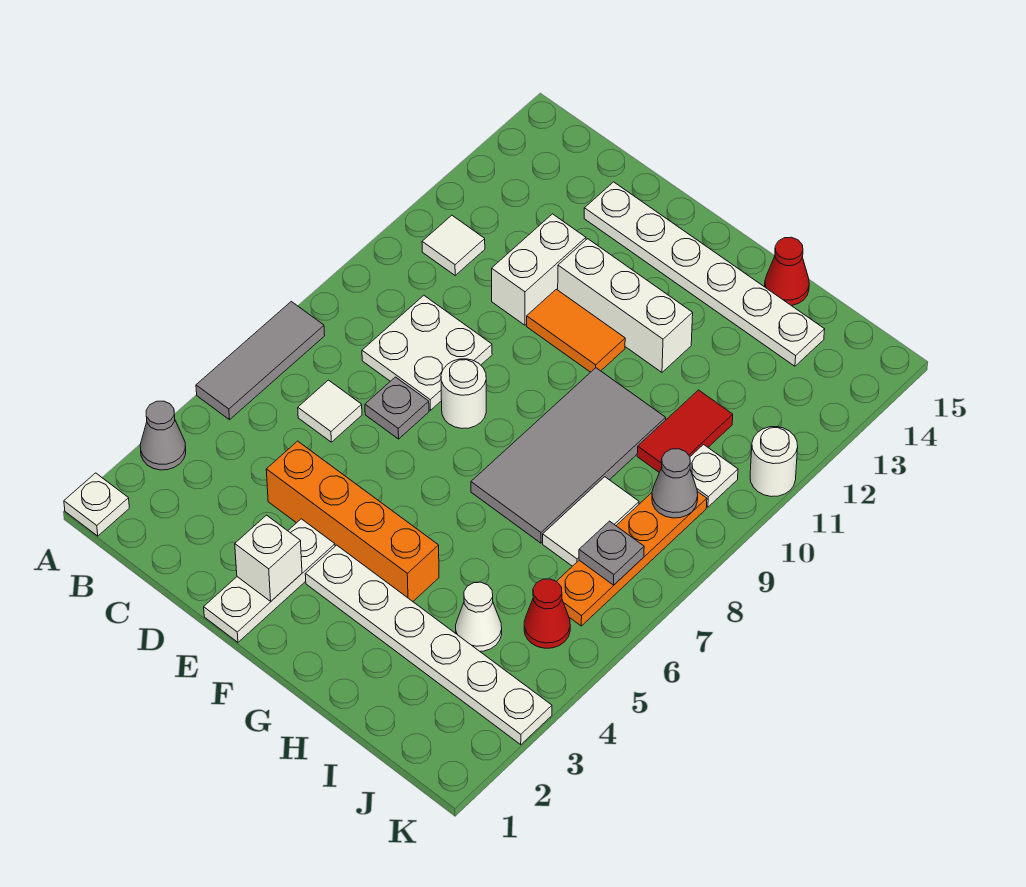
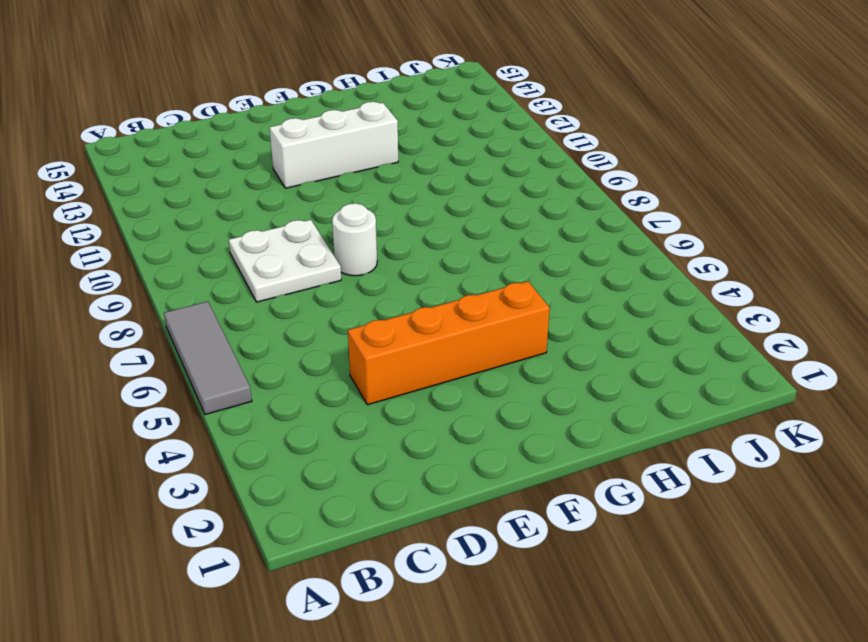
none -> white 1x1 plate [64,473,129,536]
none -> grey 1x1 cone [140,401,186,470]
none -> white 1x1 tile [422,215,485,275]

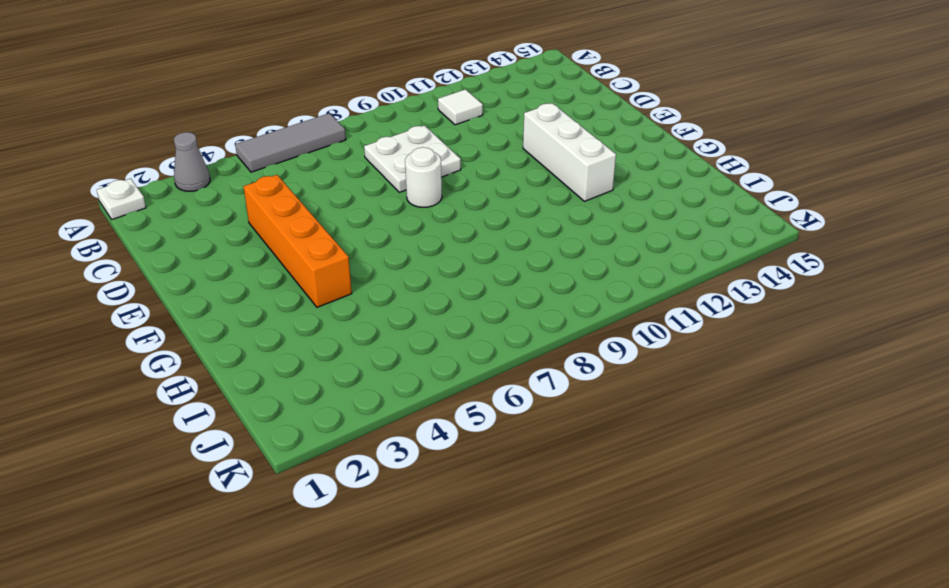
none -> white 1x1 tile [298,380,362,442]
none -> grey 1x1 plate [365,377,429,439]
none -> white 1x2 brick [492,214,586,325]

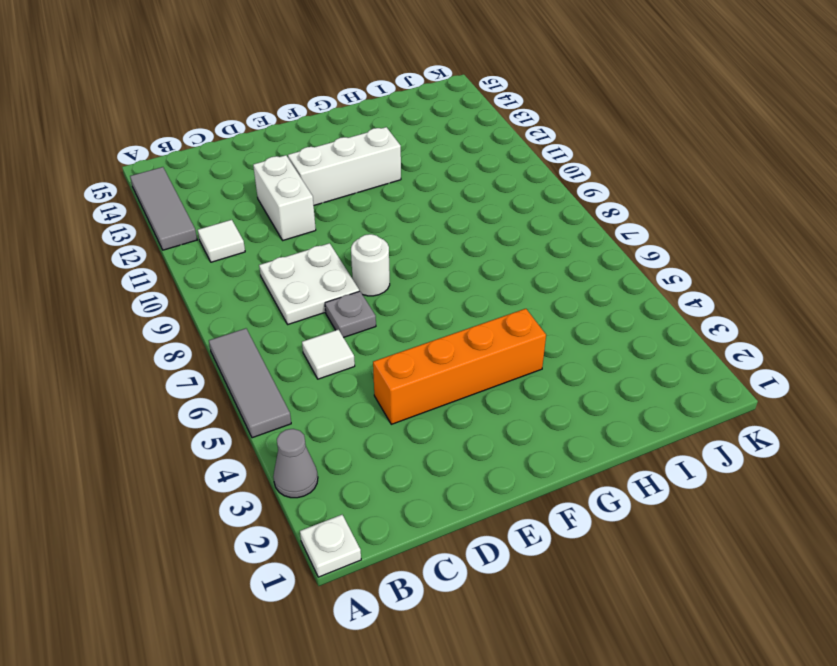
grey 1x3 tile [130,167,197,250] -> none
none -> white 1x6 plate [584,182,825,366]
none -> white 1x3 plate [204,519,335,642]
none -> orange 1x2 tile [527,289,625,372]

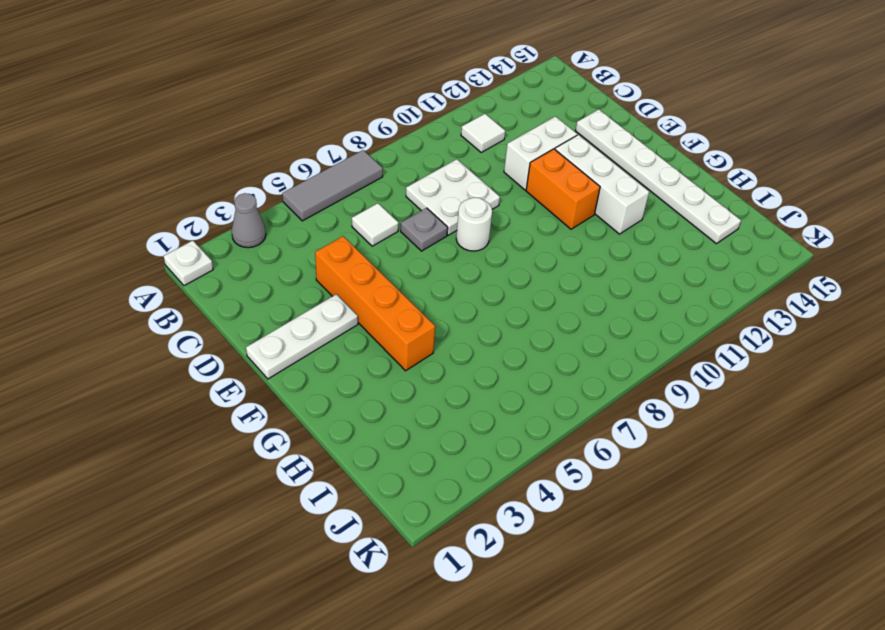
orange 1x2 brick [526,149,600,229] -> orange 1x2 tile [527,289,625,372]
none -> white 1x6 plate [305,545,552,745]
none -> grey 2x4 tile [471,368,666,543]
none -> red 1x1 cone [765,237,809,306]

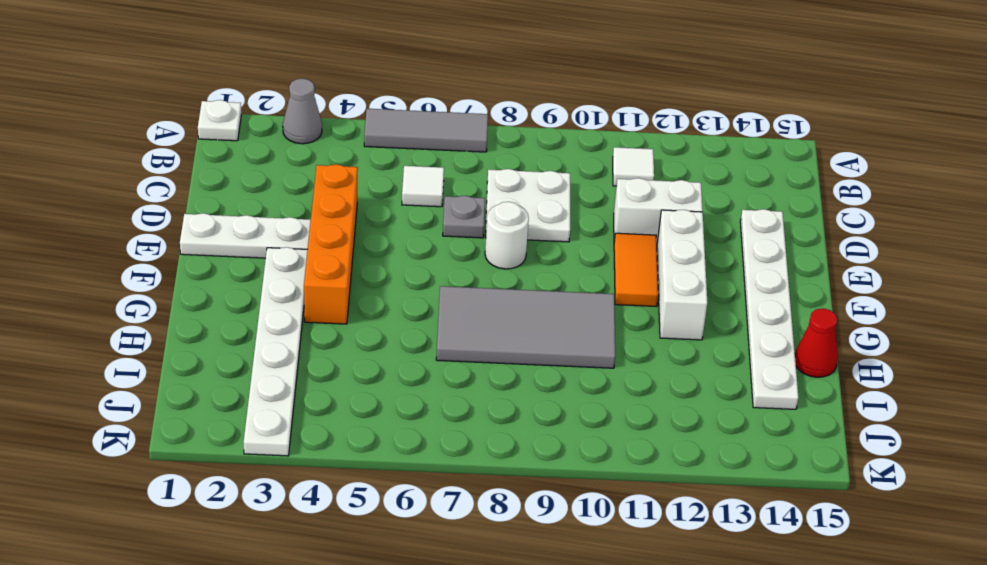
none -> white 1x1 cone [456,582,502,651]
none -> white 1x2 tile [543,477,639,566]
none -> red 1x2 tile [637,390,733,472]

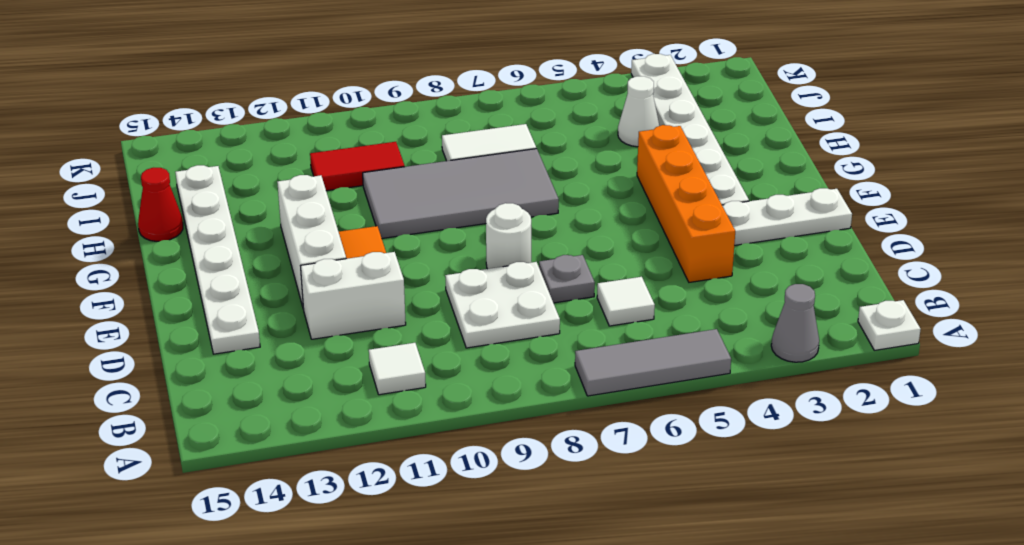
none -> red 1x1 cone [524,579,570,648]
none -> orange 1x4 plate [557,491,707,626]
none -> white 1x1 plate [690,445,738,507]

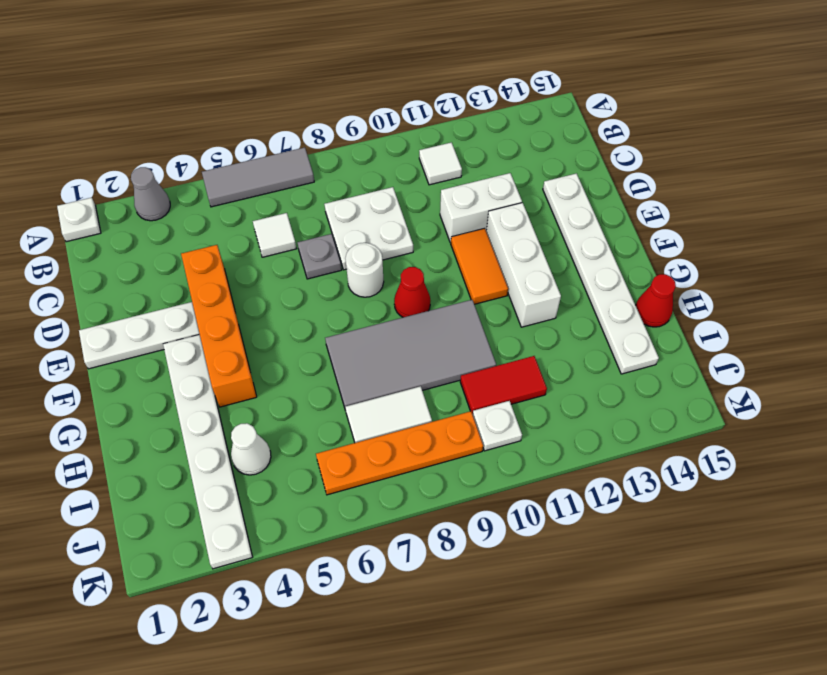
red 1x1 cone [394,267,430,317] -> red 1x1 cone moved to [524,579,570,648]
none -> white 1x1 round brick [750,427,798,497]
none -> white 1x1 brick [235,515,302,601]
none -> grey 1x1 plate [579,521,644,585]

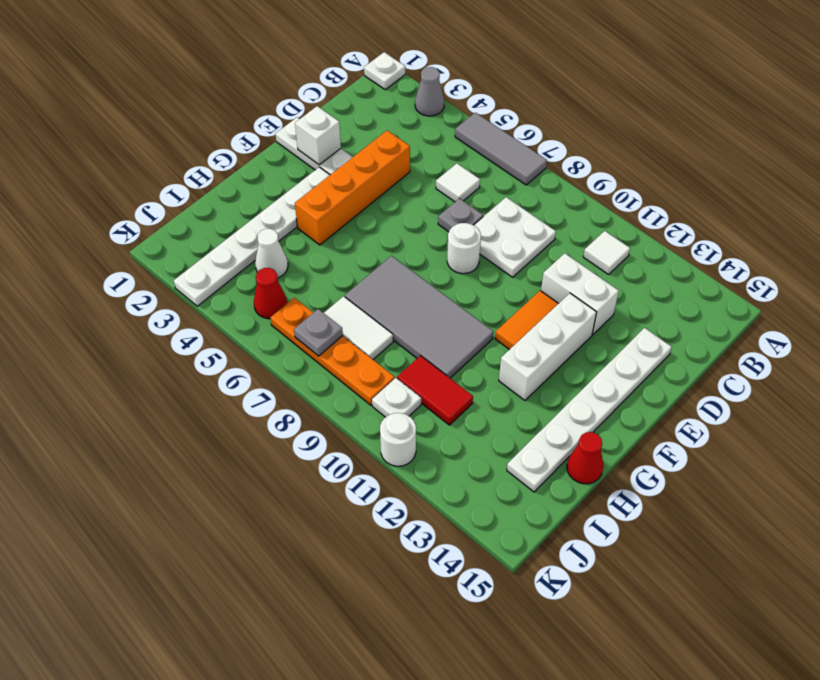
none -> grey 1x1 cone [652,449,698,518]

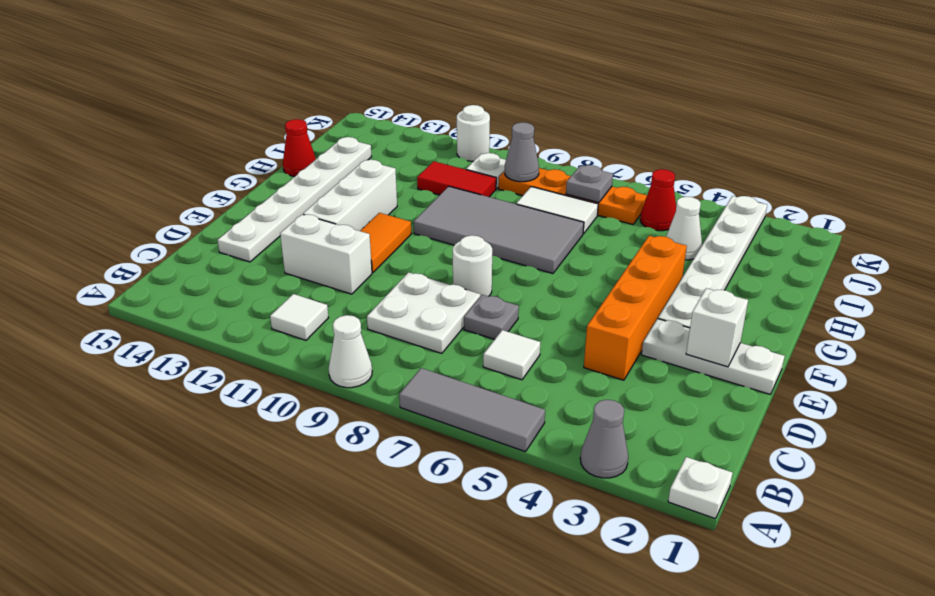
white 1x1 cone [329,315,372,388] -> none

